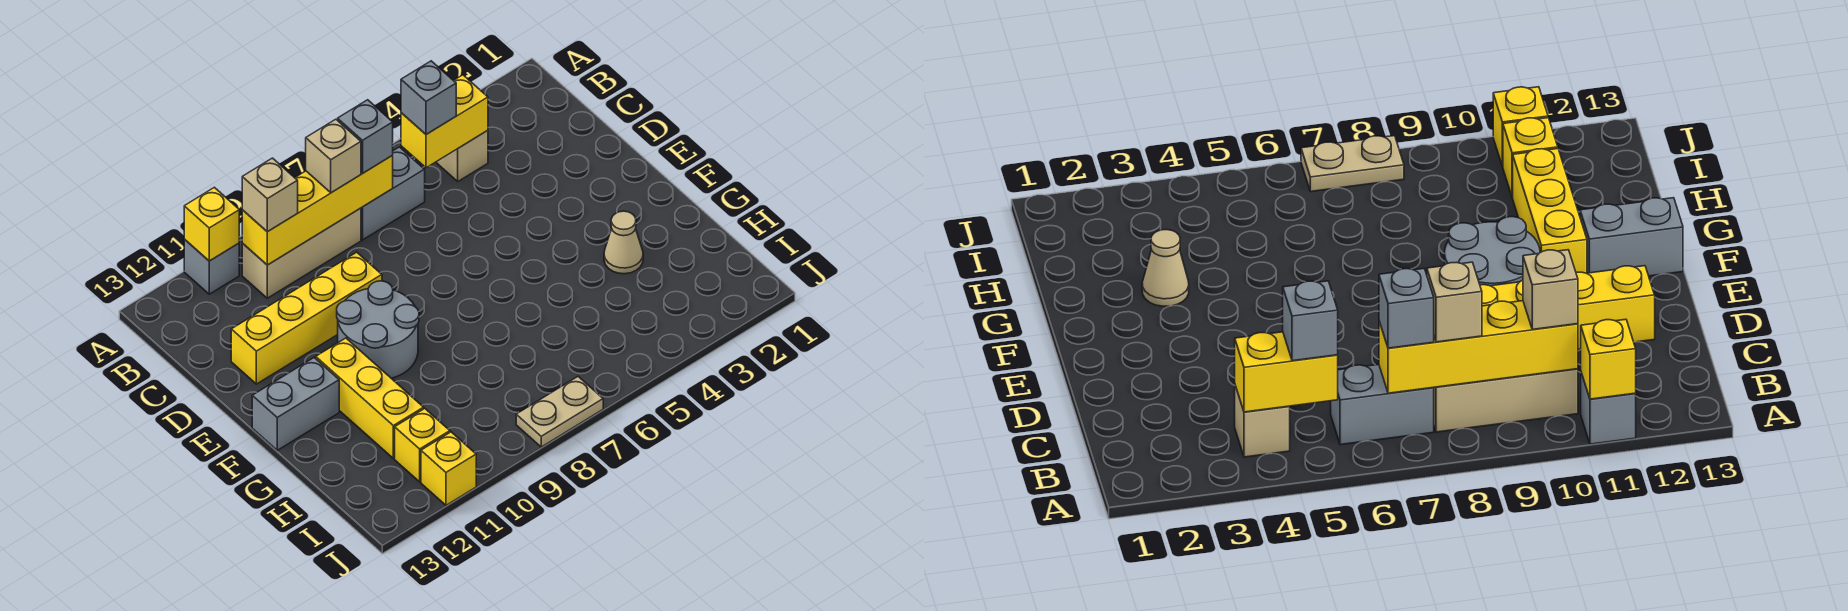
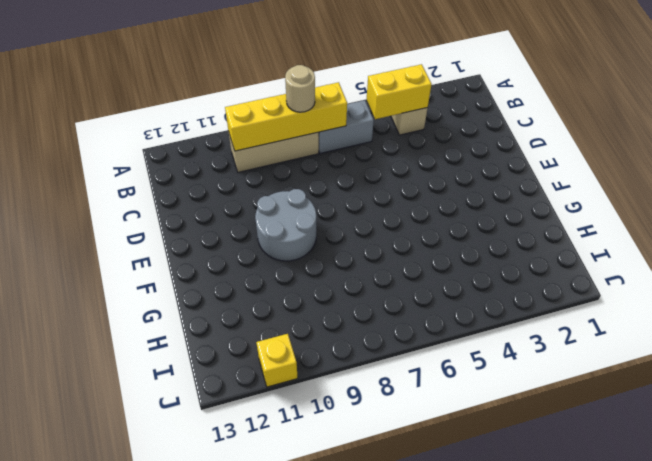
tan 1x1 round brick [285,65,315,112] -> tan 1x1 brick [306,119,361,193]
none -> grey 1x1 brick [184,239,239,294]
none -> yellow 1x4 brick [231,252,382,384]
none -> yellow 1x3 brick [316,338,424,458]

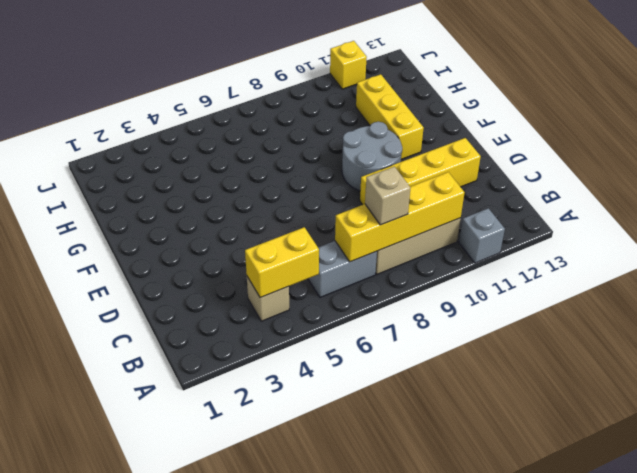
none -> grey 1x2 brick [252,358,339,450]
none -> tan 1x1 cone [604,211,643,274]
none -> yellow 1x1 brick [395,409,450,482]

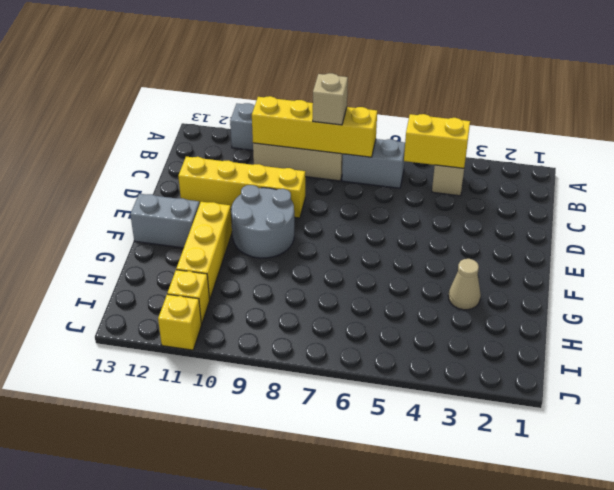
none -> tan 1x2 plate [516,377,603,447]
none -> yellow 1x1 brick [184,187,239,261]
none -> grey 1x1 brick [401,61,456,134]

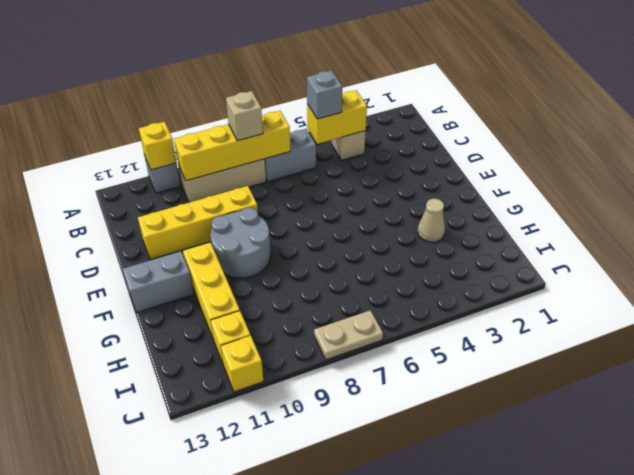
none -> grey 1x1 brick [338,100,393,173]
none -> tan 1x1 brick [242,158,298,232]

